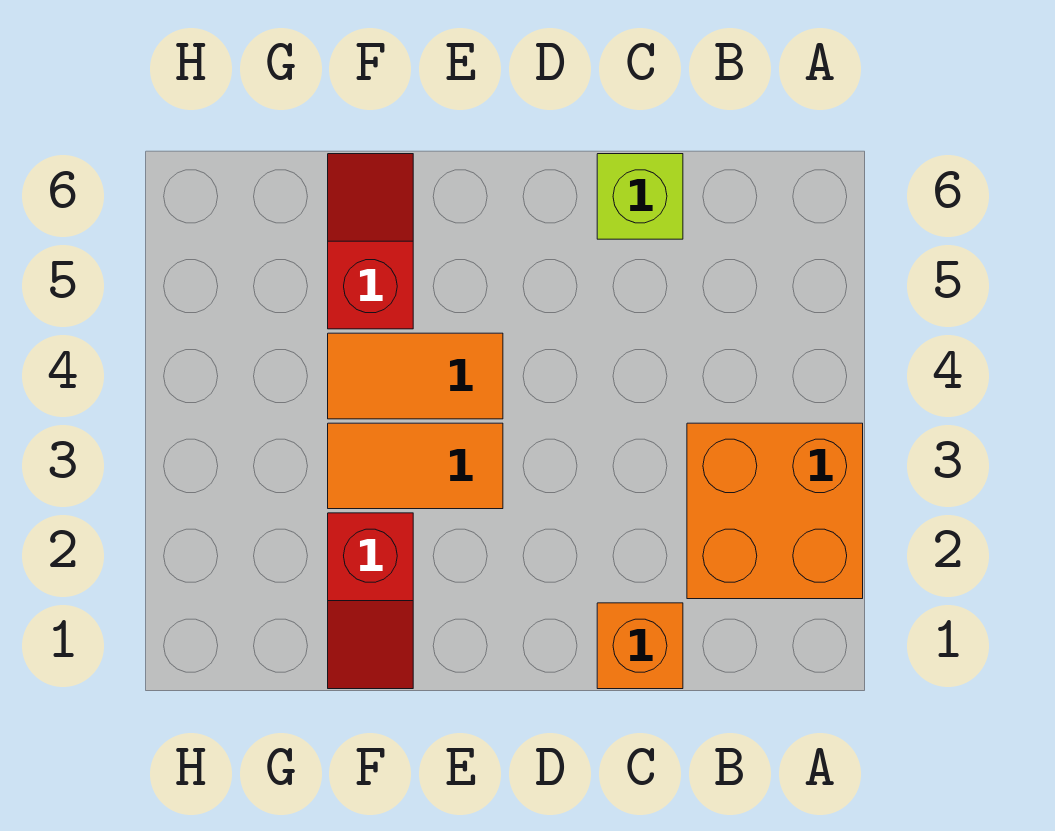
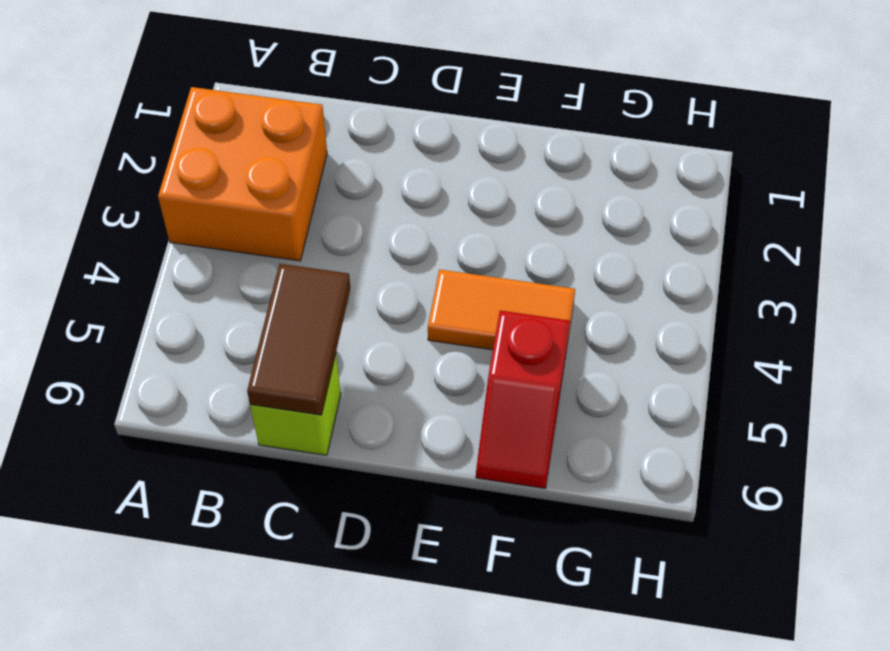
brown 1x2 tile [247,264,350,415] -> none
none -> orange 1x1 brick [597,603,683,689]
none -> orange 1x2 tile [328,423,503,509]

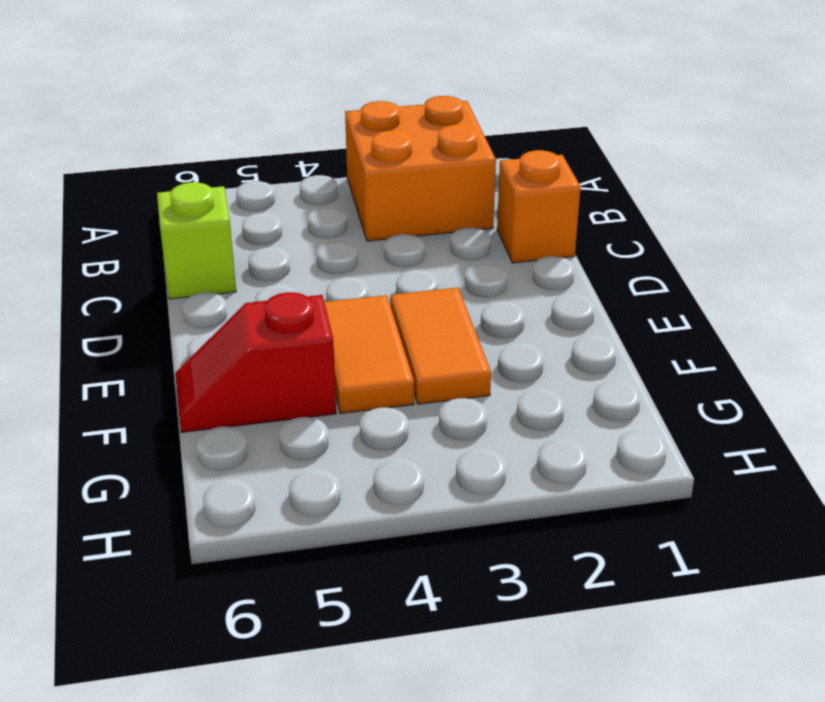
none -> red 1x2 slope [328,513,413,689]

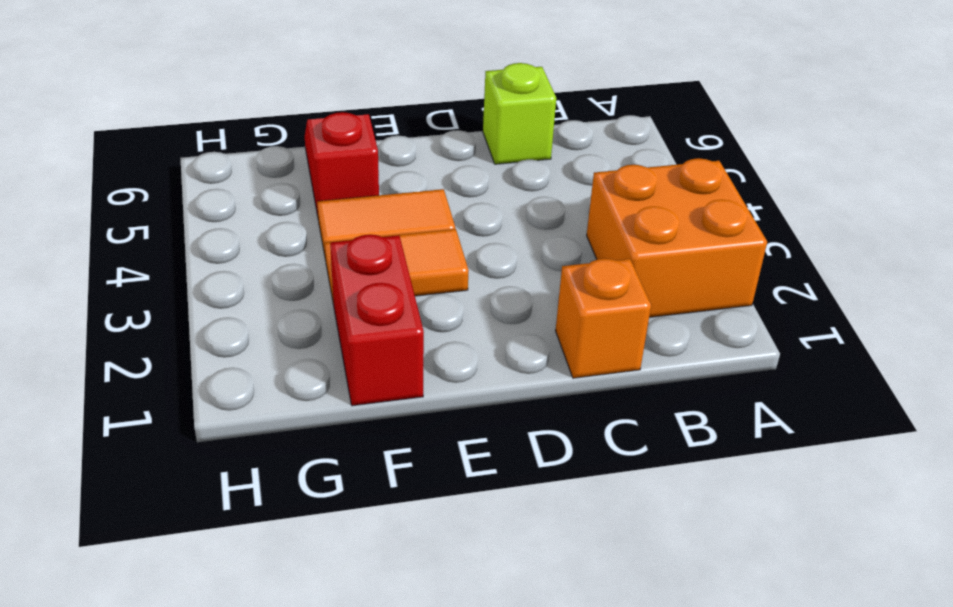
red 1x2 brick [330,235,424,406] -> red 1x2 slope [328,513,413,689]

